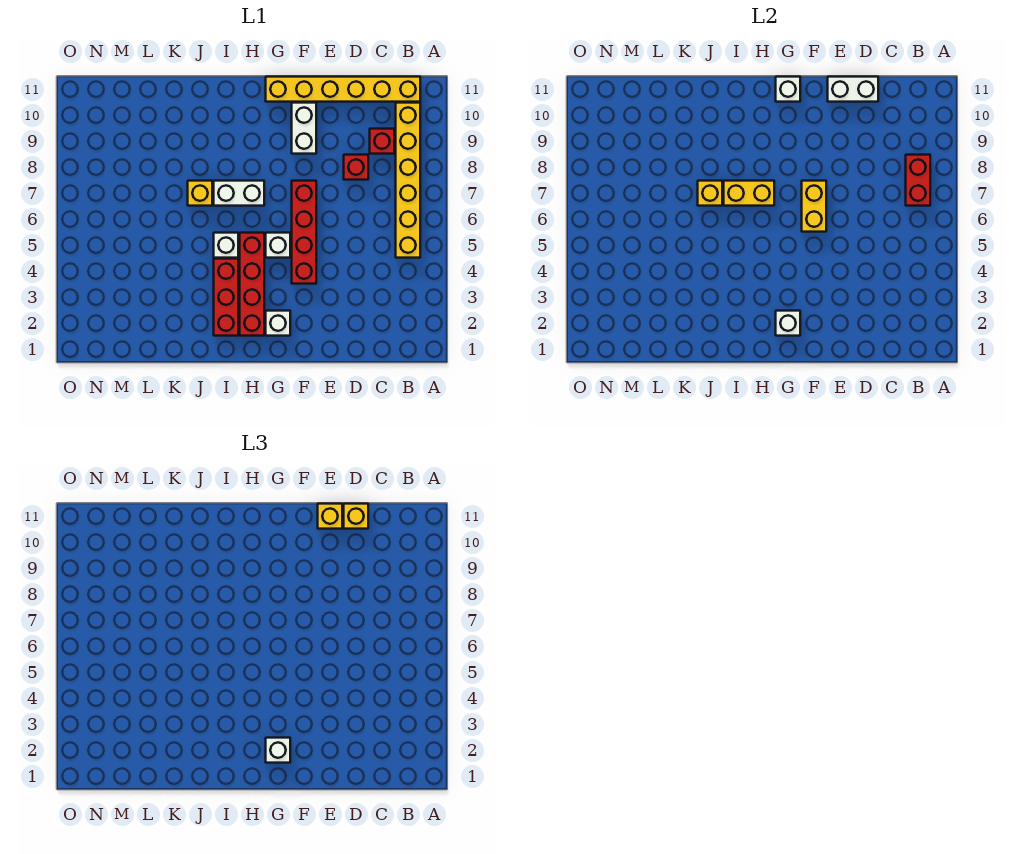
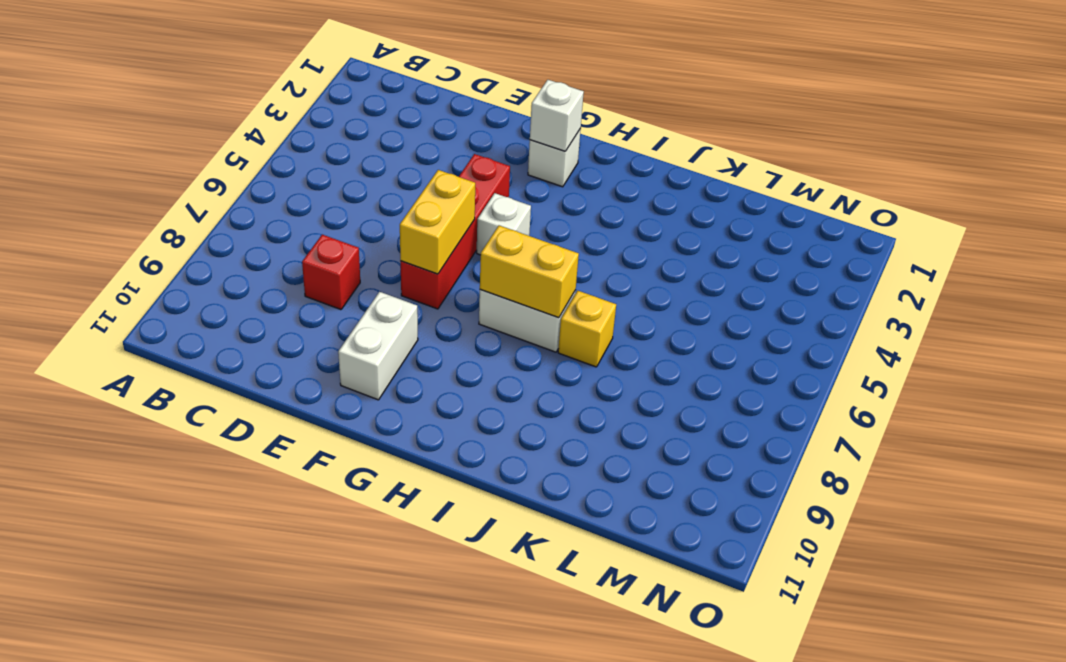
none -> yellow 1x6 brick [396,103,420,258]
none -> yellow 1x6 brick [266,77,420,102]
none -> red 1x1 brick [370,129,394,154]

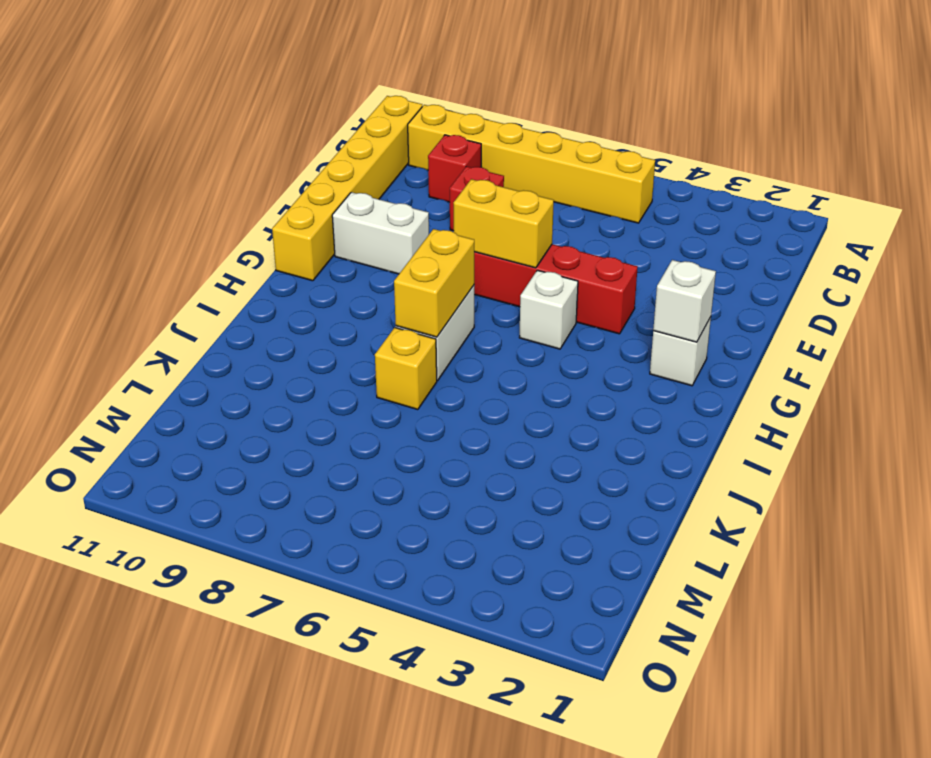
none -> red 1x4 brick [240,233,264,336]
none -> red 1x3 brick [214,259,238,336]
none -> white 1x1 brick [214,233,238,258]

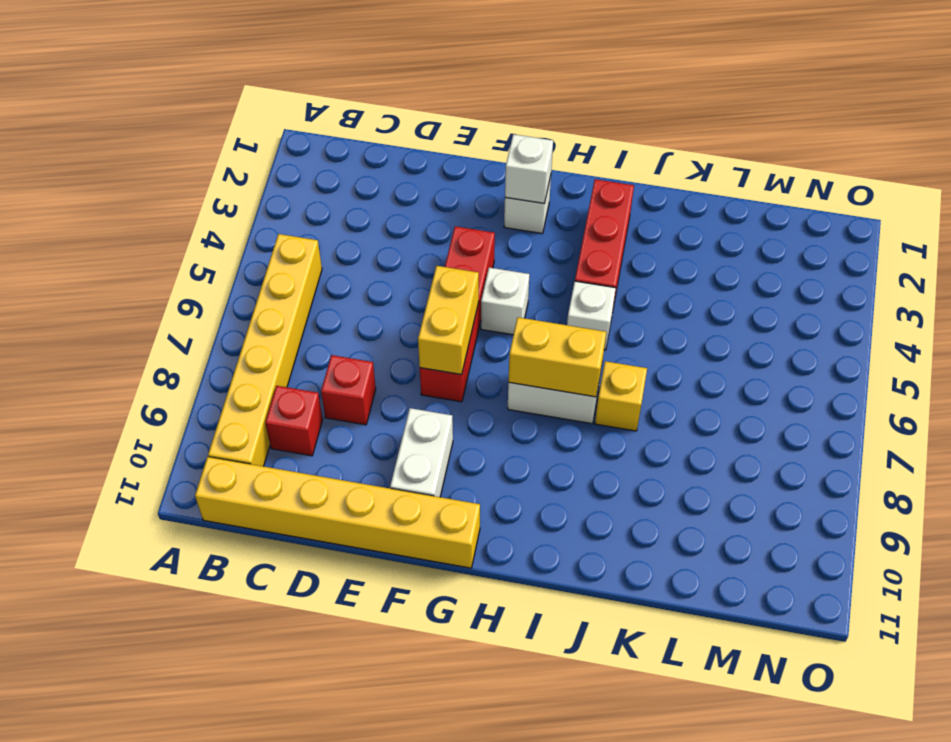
none -> red 1x4 brick [240,233,264,336]
none -> red 1x2 brick [906,155,930,206]
none -> white 1x2 brick [828,77,878,102]

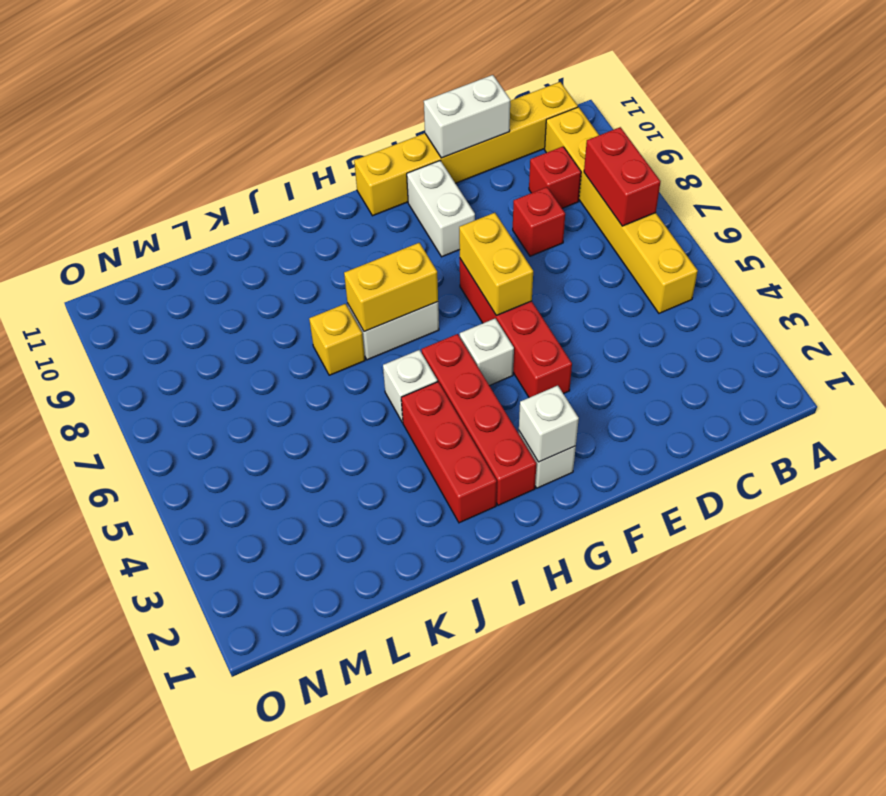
none -> white 1x1 brick [776,77,800,102]
none -> yellow 1x1 brick [698,181,722,206]
none -> yellow 1x1 brick [344,504,368,529]

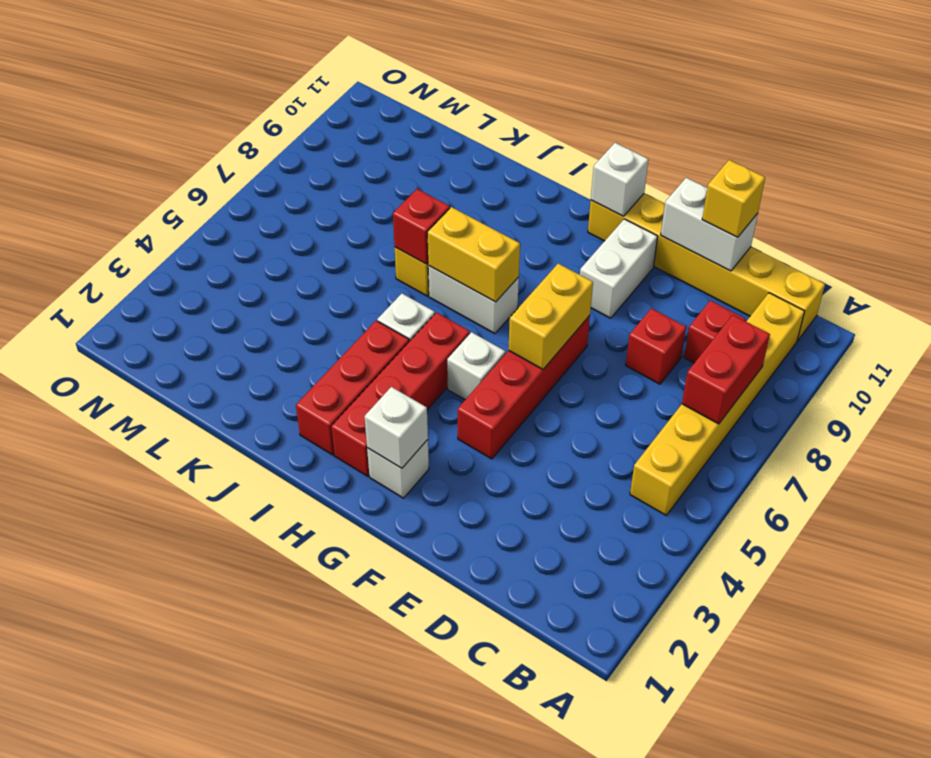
red 1x1 brick [393,189,450,264] -> yellow 1x1 brick [698,181,722,206]
none -> yellow 1x1 brick [318,504,342,529]
none -> white 1x1 brick [266,738,290,763]

